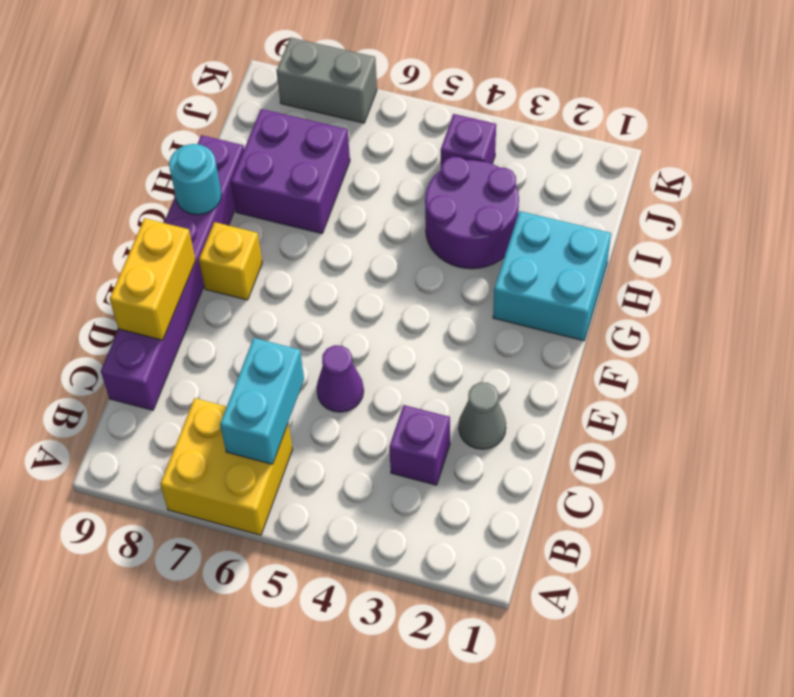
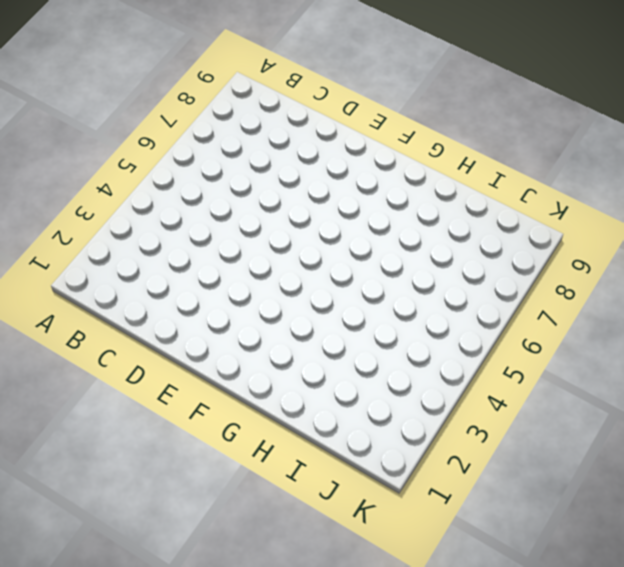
none -> yellow 2x2 brick [160,398,292,535]
none -> purple 1x1 brick [389,405,450,485]
none -> purple 1x6 brick [101,135,244,410]

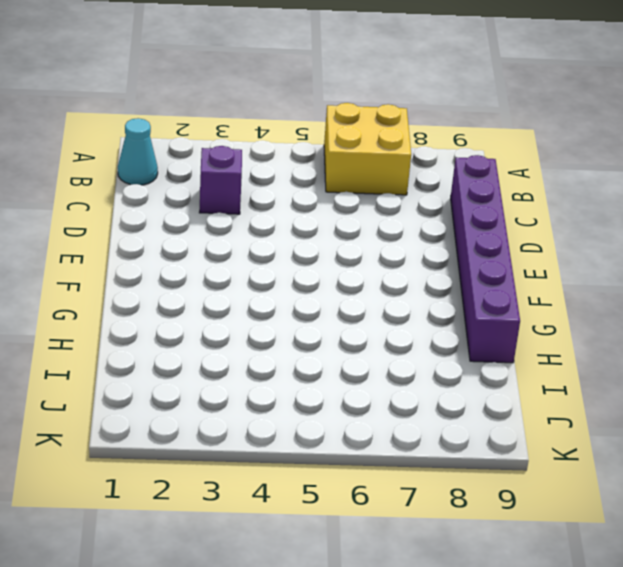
cyan 1x1 cone [118,118,158,185] -> none
none -> grey 1x1 cone [459,382,506,449]
none -> purple 1x1 cone [317,345,364,412]
none -> yellow 1x1 brick [199,222,262,300]

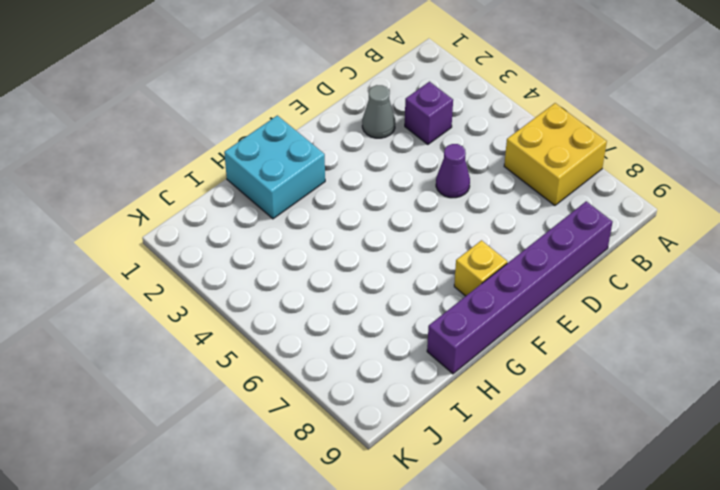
none -> purple 2x2 round brick [425,157,519,269]
none -> purple 2x2 brick [231,109,350,234]
none -> purple 1x1 brick [441,114,496,169]

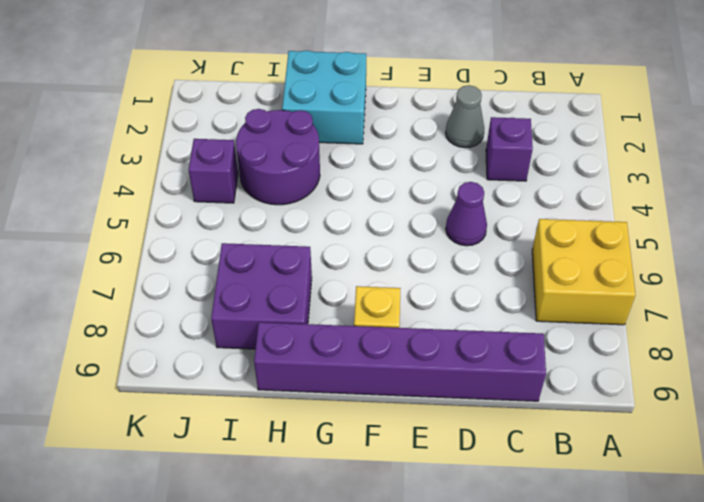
none -> grey 1x2 brick [276,37,377,123]
none -> cyan 1x2 brick [220,338,304,464]
none -> yellow 1x2 brick [109,218,196,340]

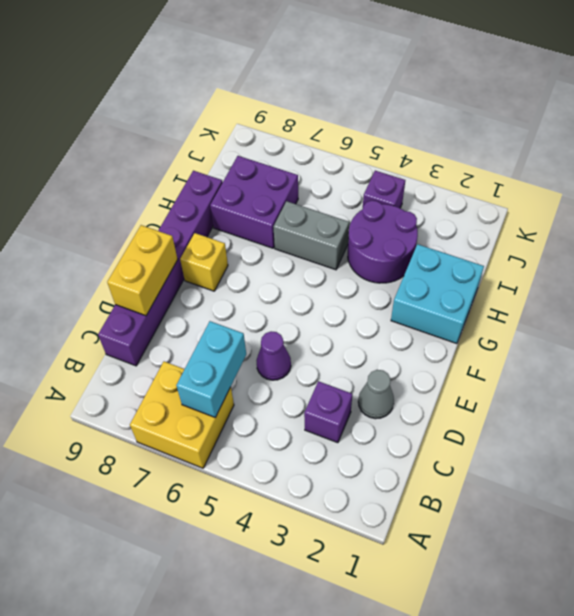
grey 1x2 brick [273,201,349,270] -> grey 1x2 brick moved to [276,37,377,123]
none -> cyan 1x1 round brick [169,144,222,215]

